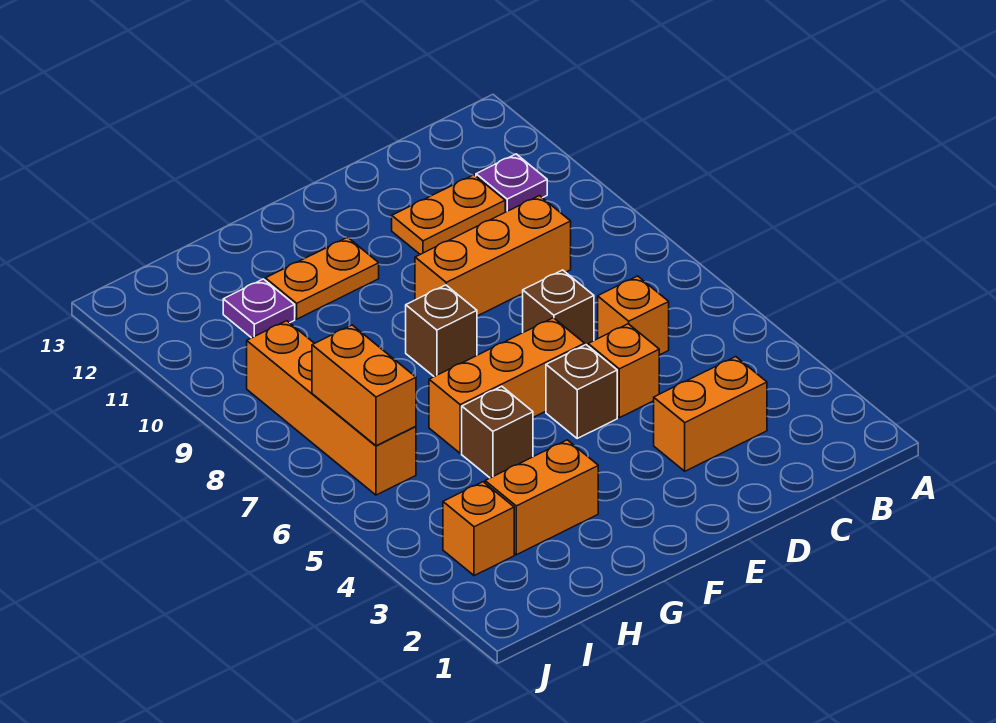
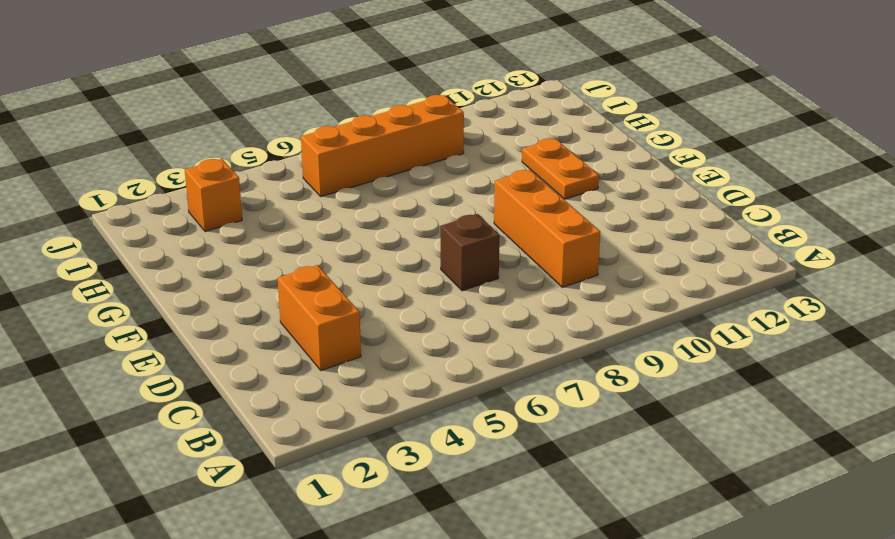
none -> purple 1x1 plate [476,154,547,212]
none -> orange 1x1 brick [598,276,669,355]
none -> orange 1x2 plate [392,175,505,254]

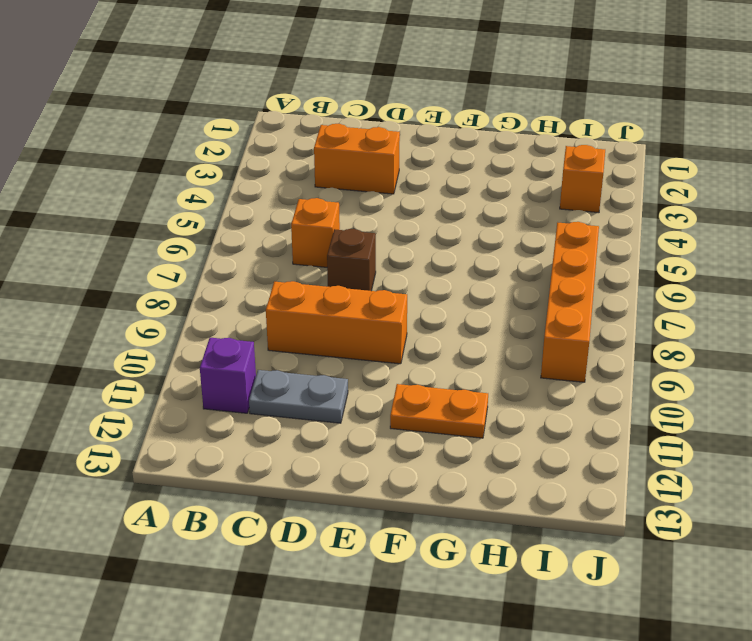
purple 1x1 brick [200,338,256,413] -> purple 1x1 plate [476,154,547,212]
grey 1x2 plate [249,370,348,423] -> orange 1x2 plate [392,175,505,254]
none -> orange 1x1 brick [588,324,659,418]
none -> brown 1x1 brick [546,345,617,438]
none -> orange 1x3 brick [429,318,585,453]

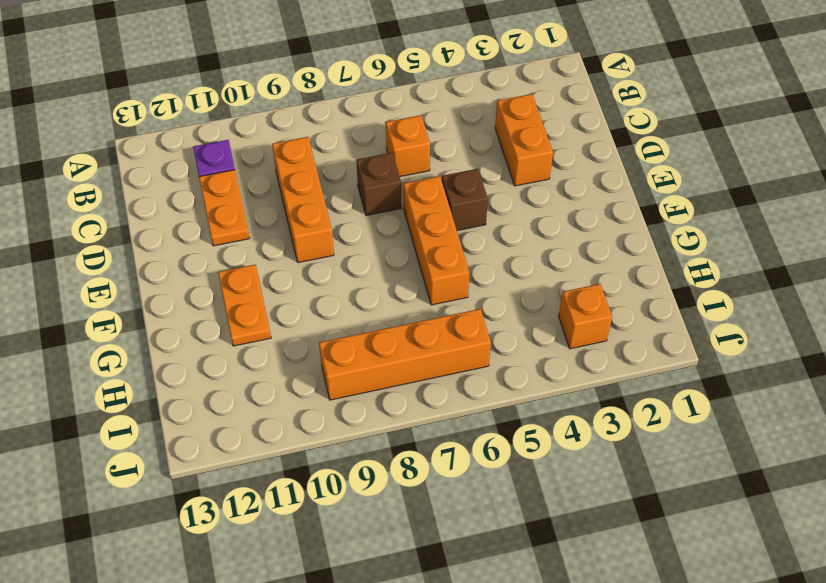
none -> orange 1x1 brick [588,324,659,418]
none -> brown 1x1 brick [406,285,477,377]
none -> orange 1x2 brick [485,440,598,555]

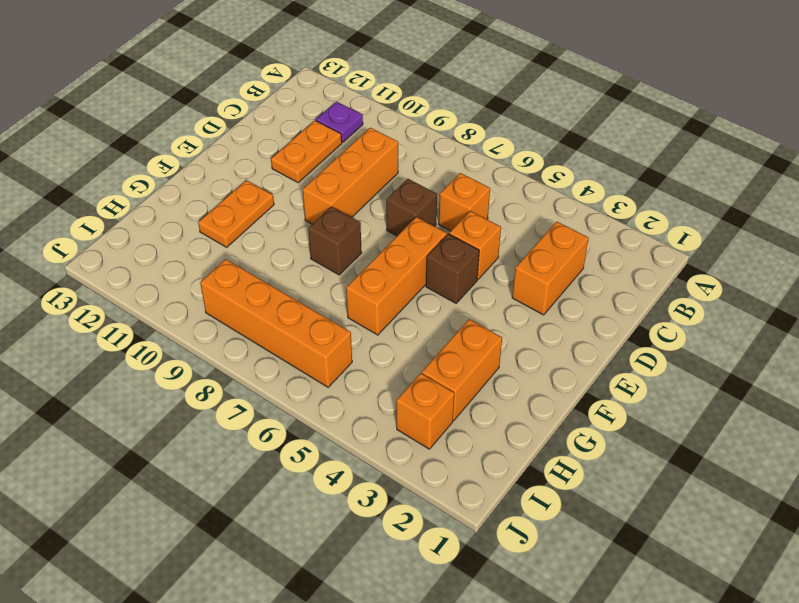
none -> brown 1x1 brick [462,386,533,478]
none -> purple 1x1 plate [223,279,295,338]
none -> orange 1x2 brick [312,325,416,446]

